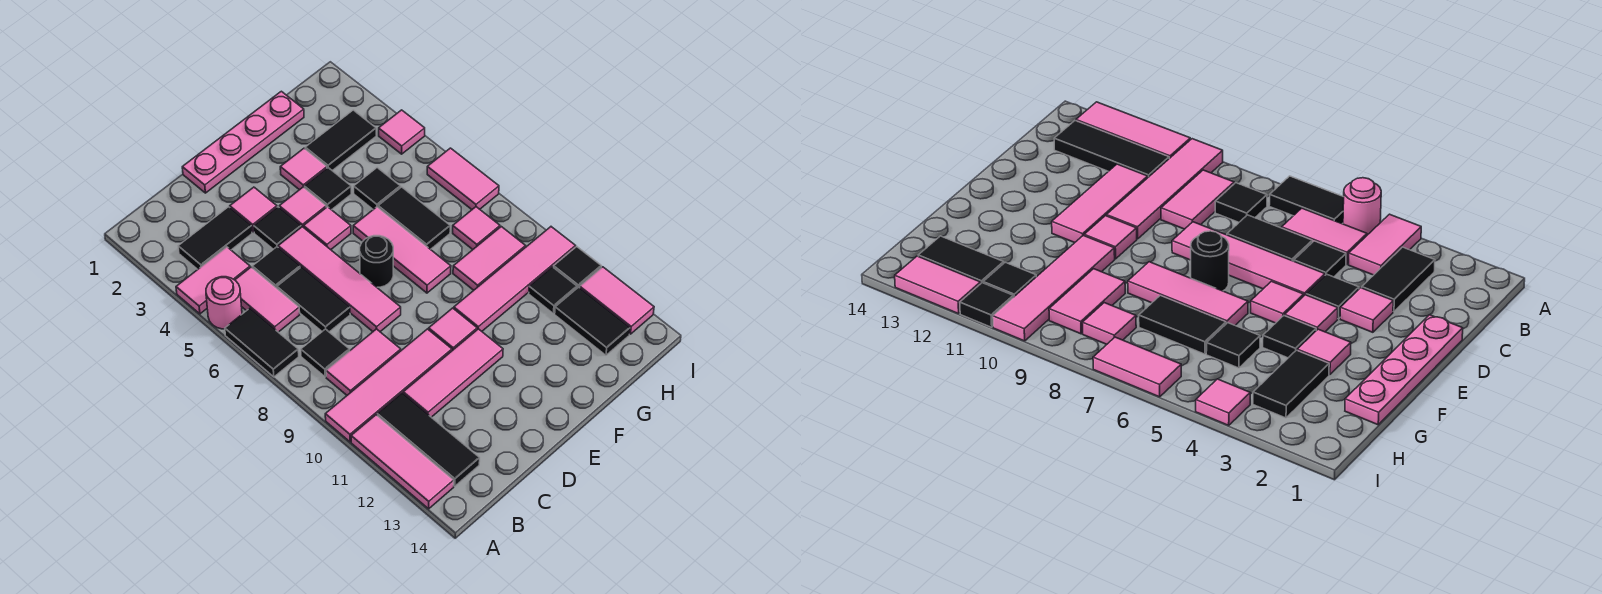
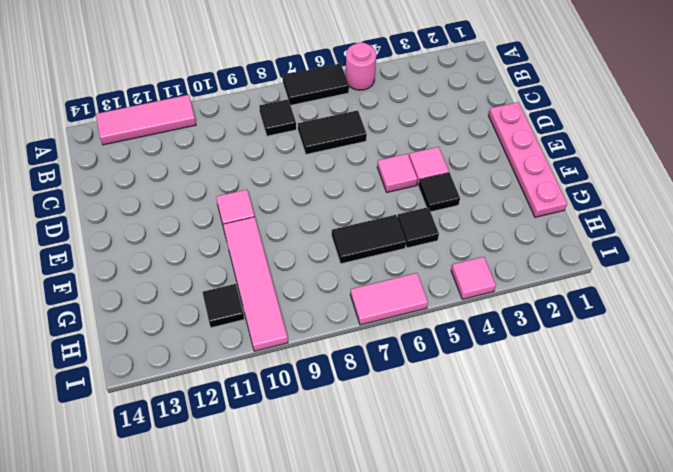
none -> pink 1x2 tile [176,247,250,314]
none -> pink 1x4 tile [325,329,452,442]
none -> black 1x2 tile [178,207,252,269]
none -> pink 1x2 tile [235,267,300,332]

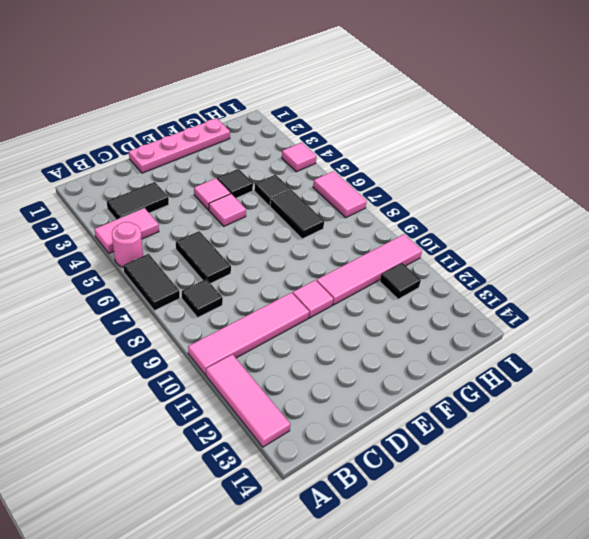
none -> pink 1x2 tile [235,267,300,332]
none -> pink 1x2 tile [326,329,401,395]
none -> black 1x3 tile [377,393,480,486]
none -> black 1x1 tile [252,247,300,288]

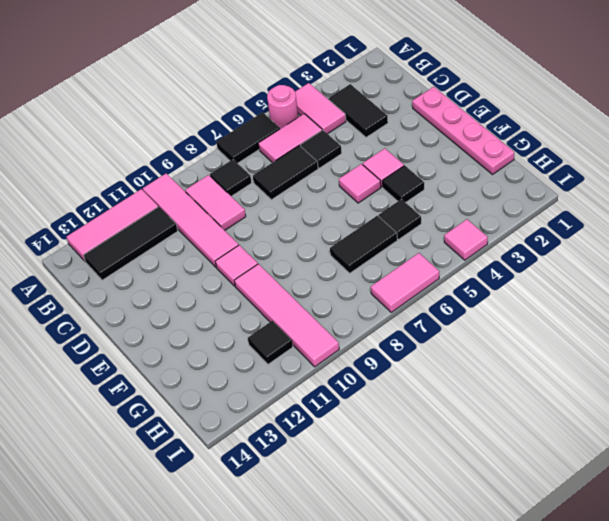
none -> pink 1x3 tile [403,329,503,417]
none -> pink 1x1 tile [230,187,277,233]
none -> black 1x1 tile [254,207,301,249]
none -> pink 1x4 tile [278,227,401,332]

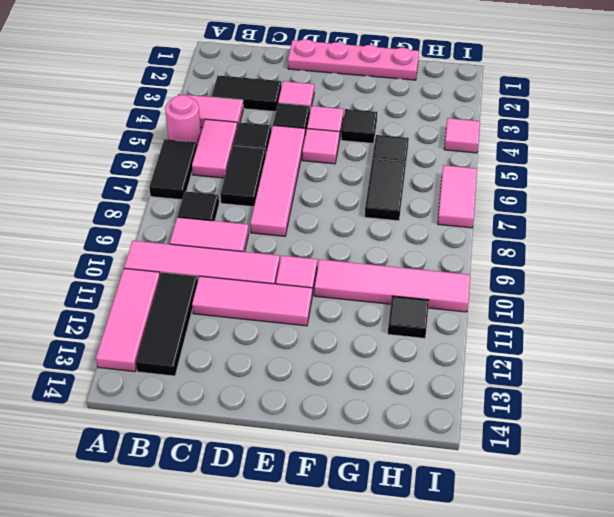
none -> black 1x1 round brick [360,236,393,287]
none -> pink 1x1 tile [280,148,327,190]
none -> pink 1x3 tile [353,207,451,293]
none -> black 1x2 tile [305,110,376,171]

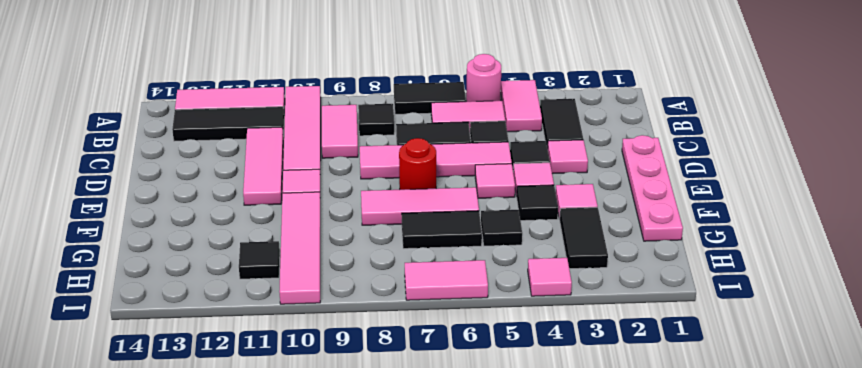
red 1x1 round brick [399,138,436,190] -> black 1x1 round brick [360,236,393,287]
none -> pink 1x2 tile [453,227,525,290]
none -> pink 1x1 tile [453,207,500,249]
none -> black 1x2 tile [555,287,630,355]
none -> black 1x1 tile [554,247,601,288]

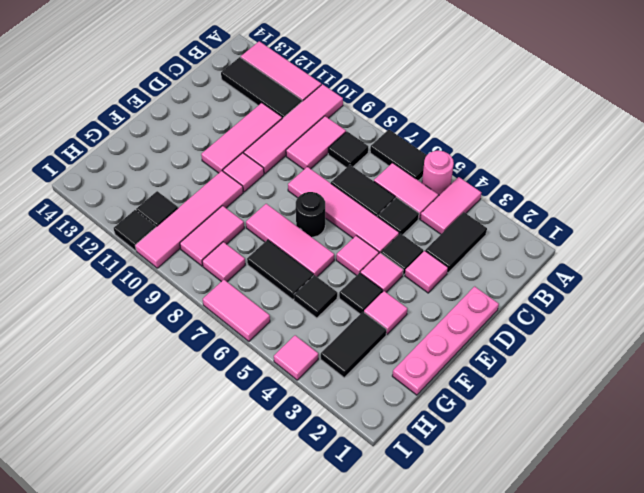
none -> black 1x2 tile [555,287,630,355]
none -> pink 1x2 tile [580,267,654,334]

